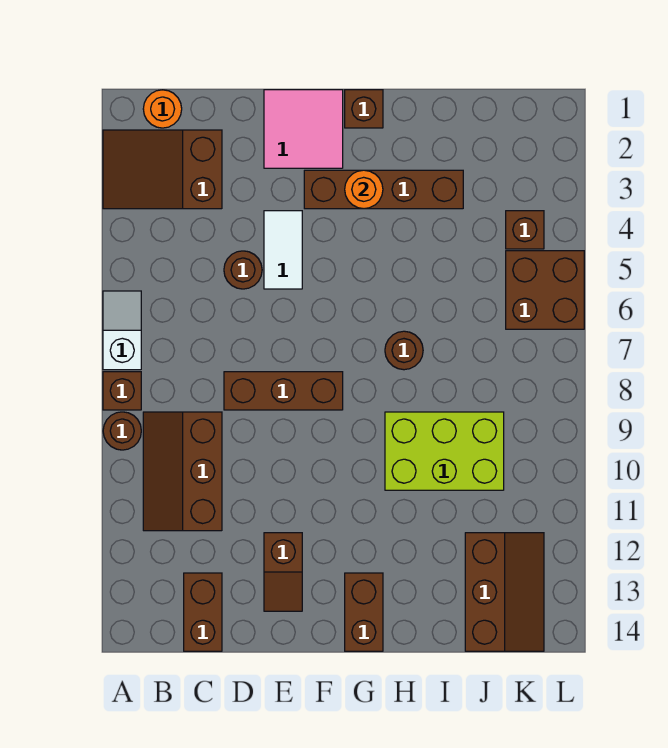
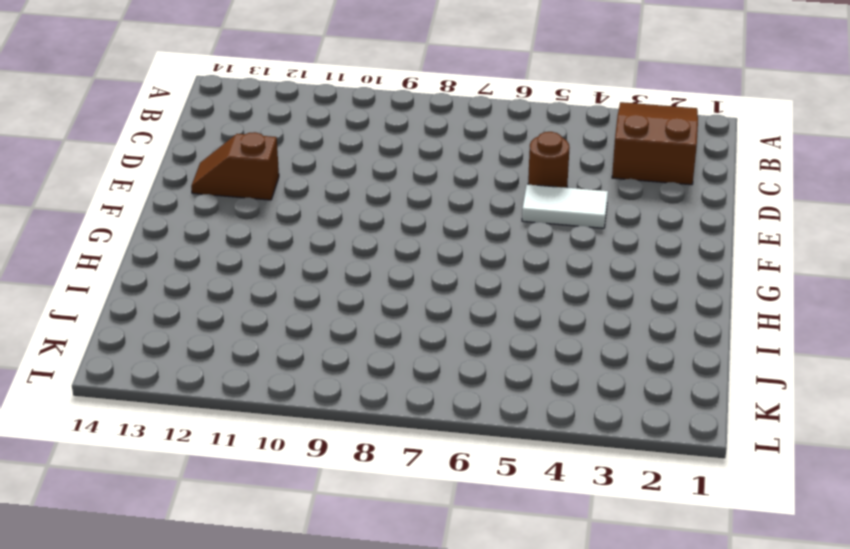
none -> white 1x2 slope [103,291,141,370]
none -> brown 1x1 brick [103,372,141,410]
none -> brown 1x1 round brick [103,412,141,450]

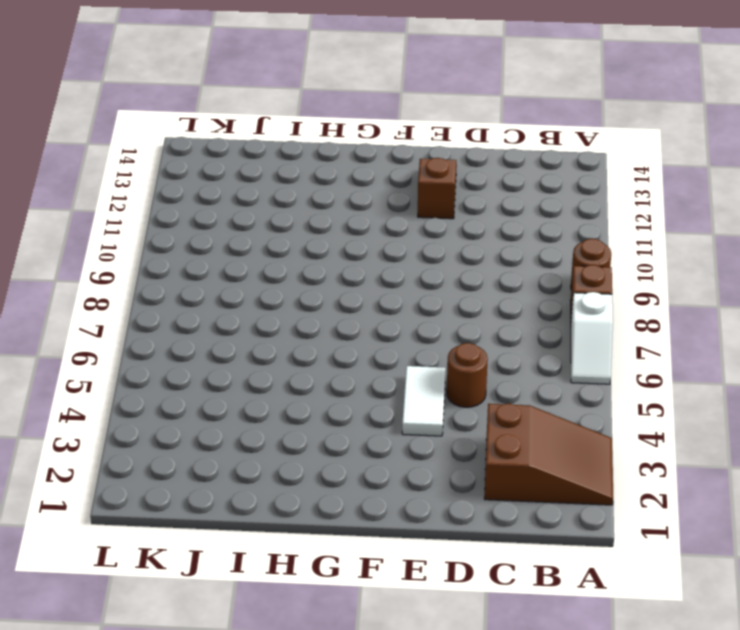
none -> orange 1x1 round brick [143,90,182,128]
none -> brown 2x3 slope [143,412,222,531]
none -> brown 1x2 brick [184,573,222,651]

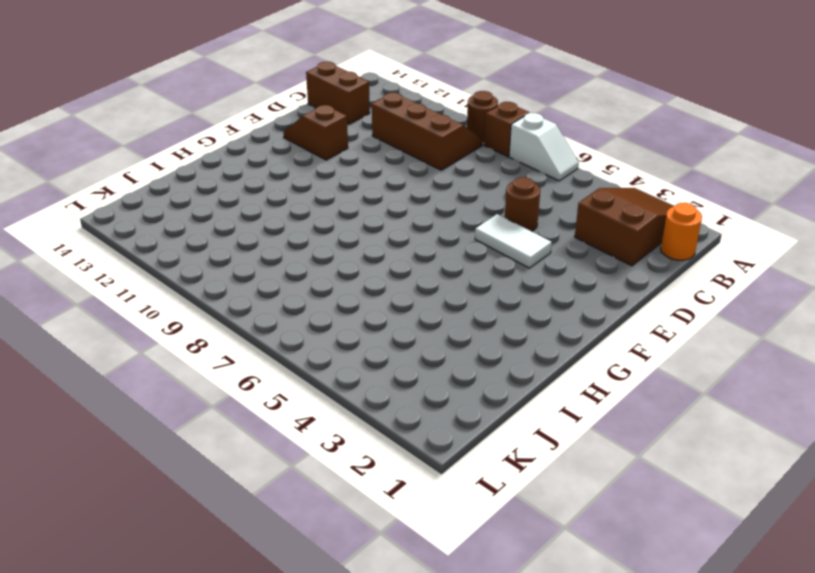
none -> brown 1x3 brick [224,372,343,410]
none -> pink 2x2 tile [264,90,343,168]
none -> brown 1x4 brick [304,170,463,209]

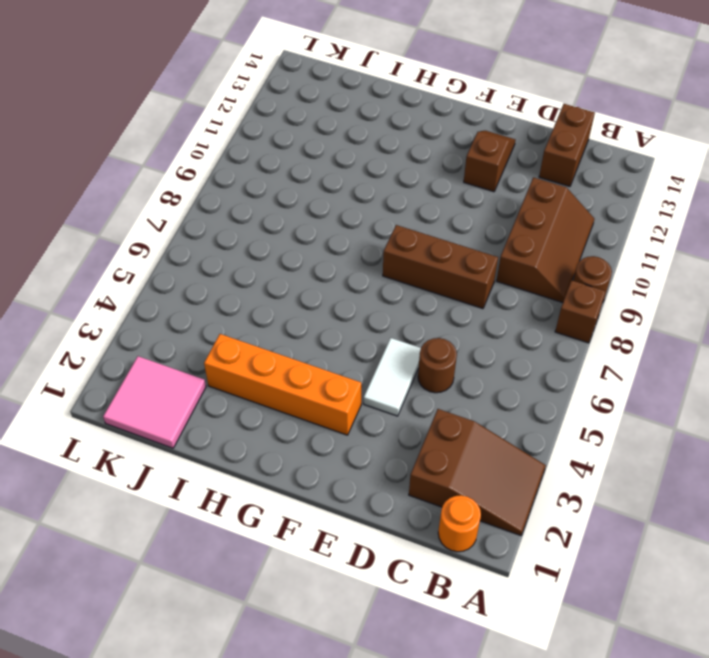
orange 1x4 brick [204,334,361,435] -> brown 1x4 brick [304,170,463,209]
pink 2x2 tile [103,356,206,448] -> pink 2x2 tile moved to [264,90,343,168]
none -> white 1x2 slope [103,291,141,370]
none -> brown 1x1 brick [345,90,383,128]
none -> brown 1x2 brick [345,573,383,651]

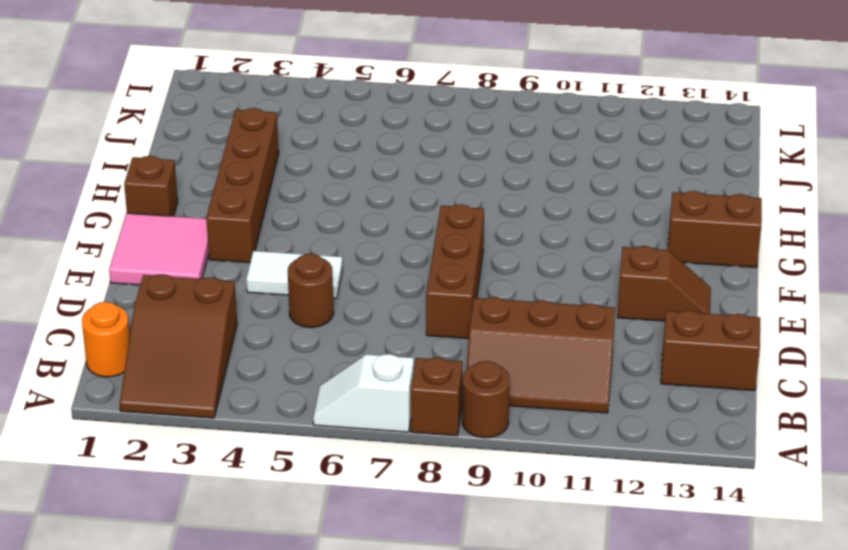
none -> brown 1x1 round brick [385,331,423,370]
none -> lime 2x3 brick [385,412,504,490]
none -> brown 2x3 slope [465,533,544,651]

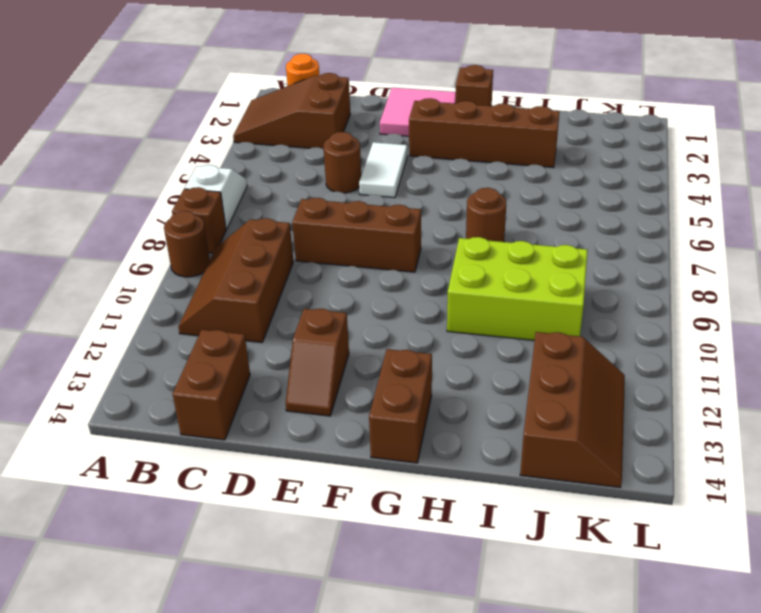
none -> brown 1x1 brick [506,211,544,249]
none -> brown 2x2 brick [506,251,584,329]
none -> orange 1x1 round brick [345,170,383,209]

